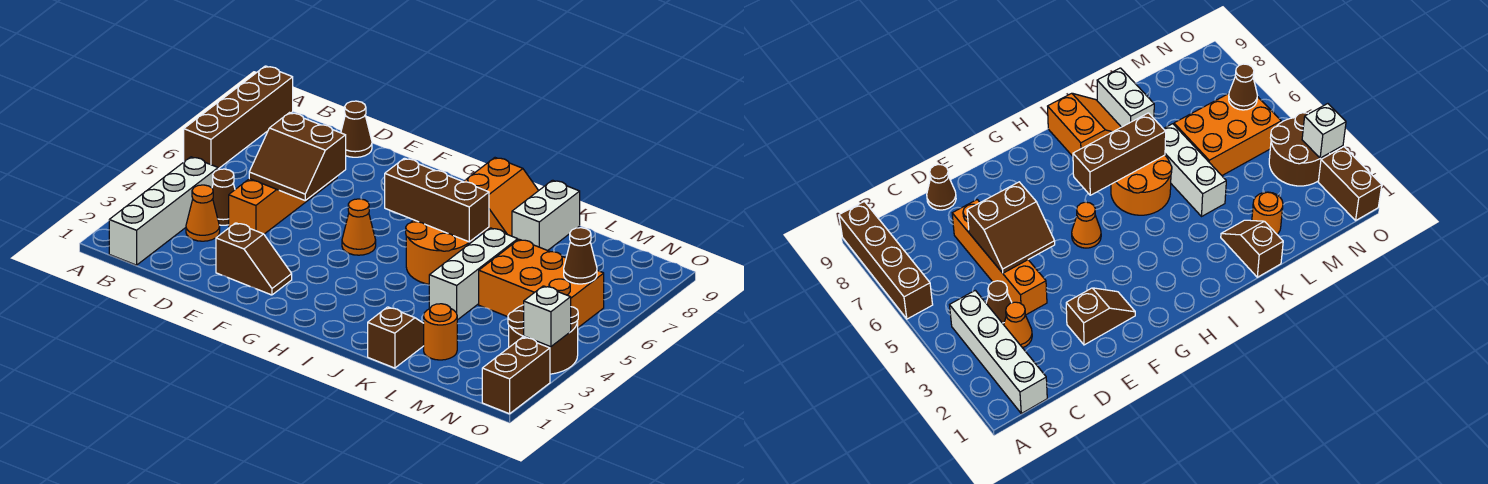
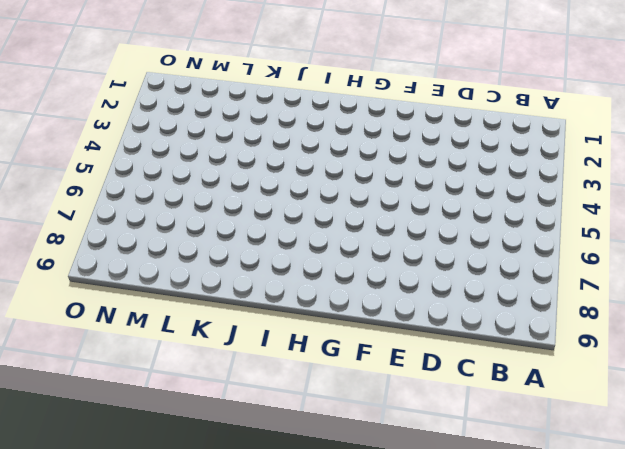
none -> brown 1x4 brick [184,66,293,169]
none -> white 1x4 brick [109,157,218,265]
none -> orange 1x1 cone [186,185,220,241]

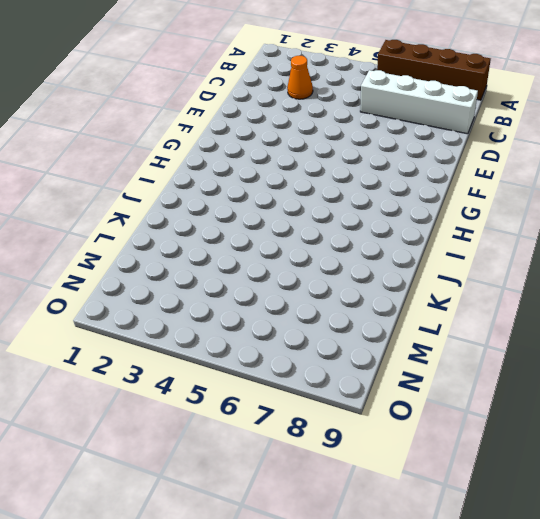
white 1x4 brick [360,70,478,134] -> white 1x4 brick moved to [109,157,218,265]
none -> brown 1x1 cone [212,169,235,225]
none -> orange 1x4 brick [229,177,337,234]
none -> brown 1x1 cone [341,101,372,157]

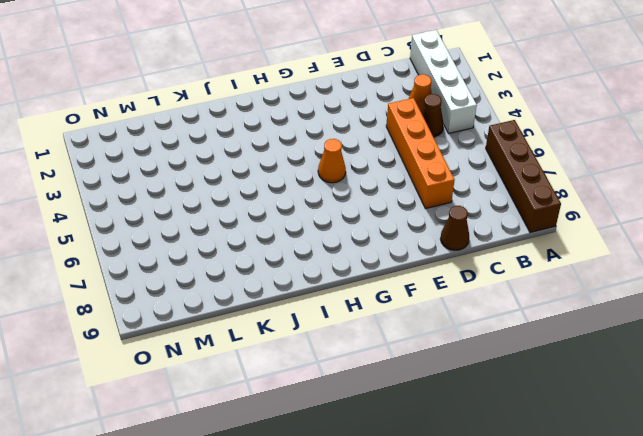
none -> brown 1x2 slope [216,223,292,295]
none -> orange 2x2 round brick [406,220,475,284]
none -> orange 2x2 slope [464,158,539,236]

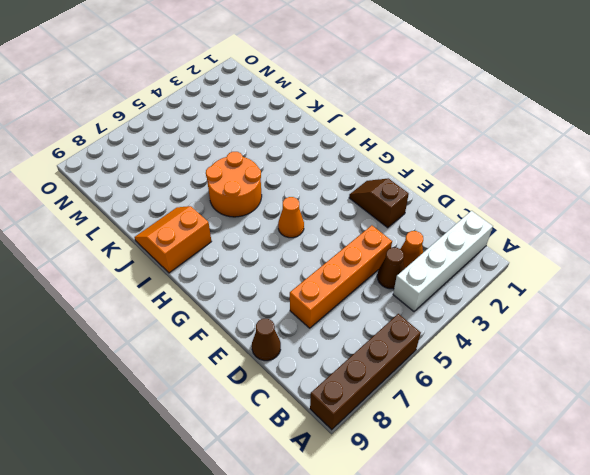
none -> brown 1x2 slope [368,307,424,368]
none -> white 1x3 brick [429,228,518,320]
none -> white 1x2 brick [512,180,580,251]

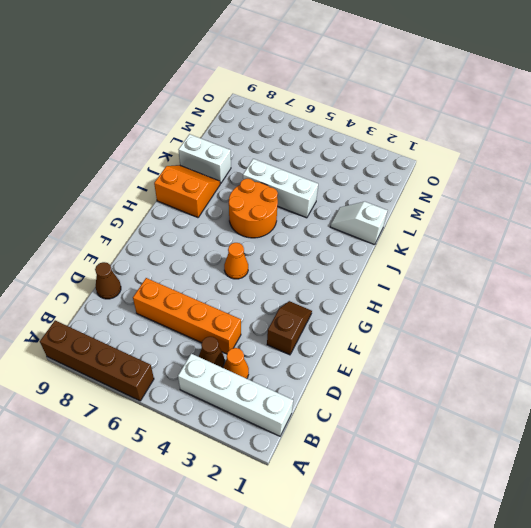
white 1x2 slope [330,202,387,245] -> brown 1x2 slope [368,307,424,368]
none -> orange 1x1 round brick [424,304,457,360]
none -> orange 2x3 brick [479,239,604,327]
none -> brown 2x2 round brick [508,305,578,374]

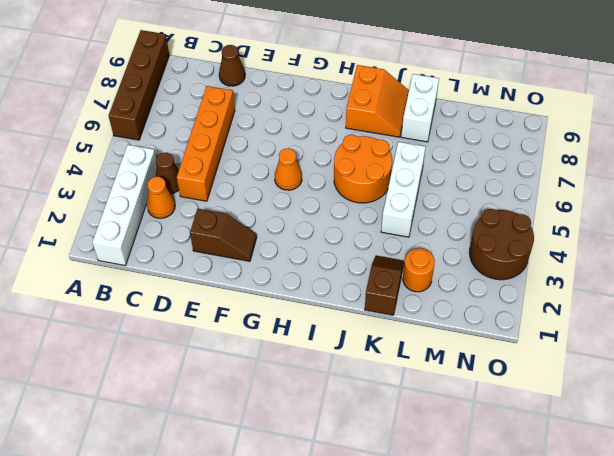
none -> orange 2x3 brick [479,239,604,327]
none -> brown 1x2 brick [482,337,550,414]
none -> brown 2x2 slope [249,113,346,200]

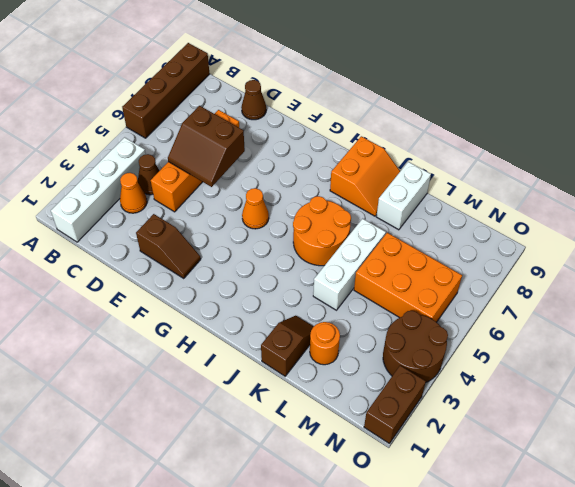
none -> brown 1x3 brick [385,158,489,242]
none -> brown 1x1 cone [564,228,597,284]
none -> white 1x1 brick [524,286,571,347]

